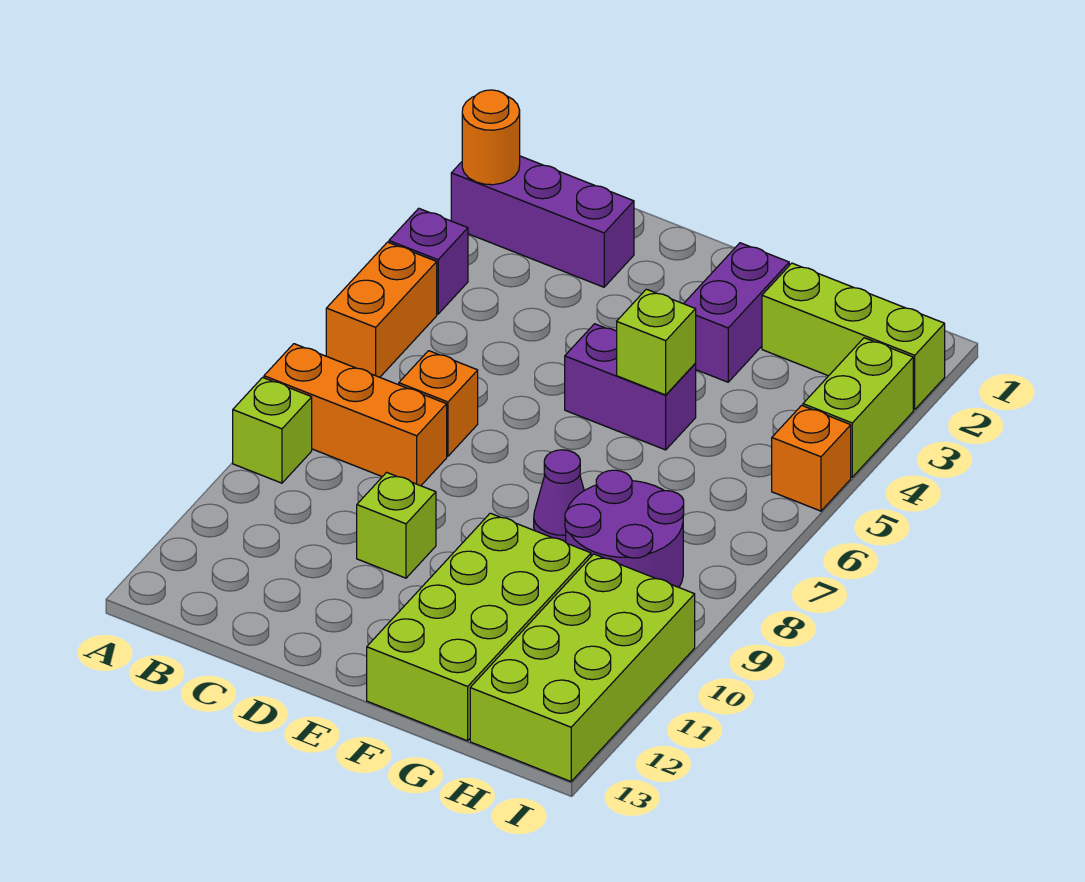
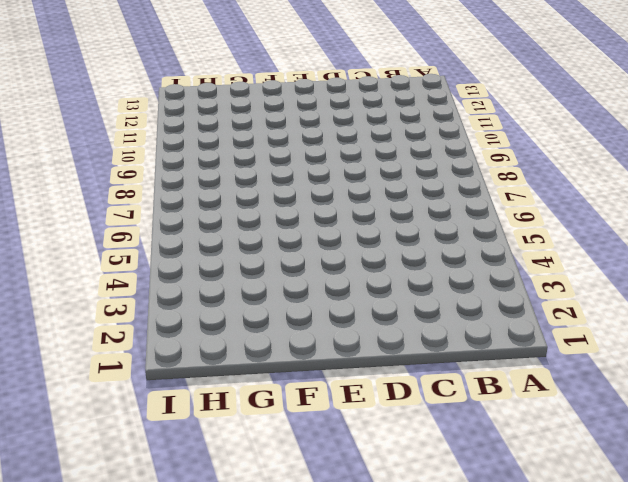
none -> purple 1x3 brick [451,156,634,287]
none -> purple 1x1 brick [389,208,468,314]
none -> orange 1x2 brick [326,242,437,377]

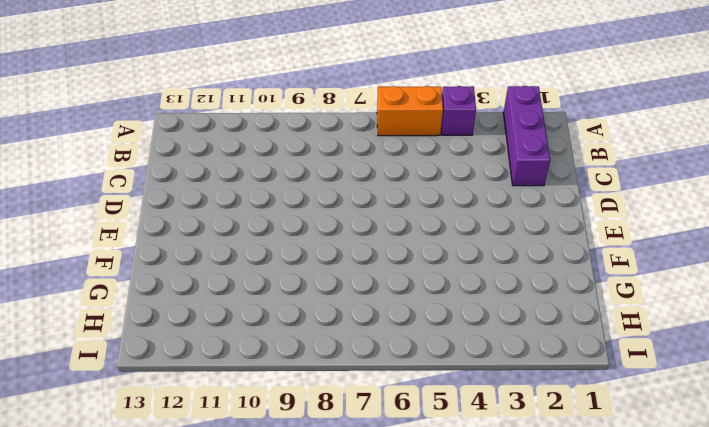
none -> orange 1x3 brick [264,344,447,486]
none -> lime 1x1 brick [233,377,312,483]
none -> orange 1x1 brick [399,351,478,456]

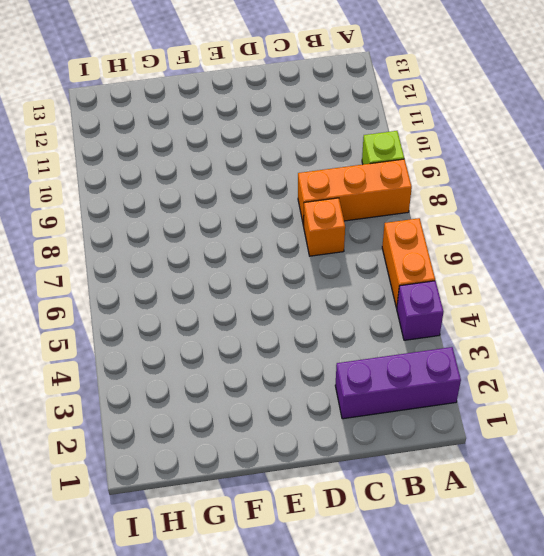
none -> lime 1x1 brick [357,472,436,578]
none -> purple 1x2 brick [565,324,696,450]
none -> purple 1x2 brick [684,243,789,382]

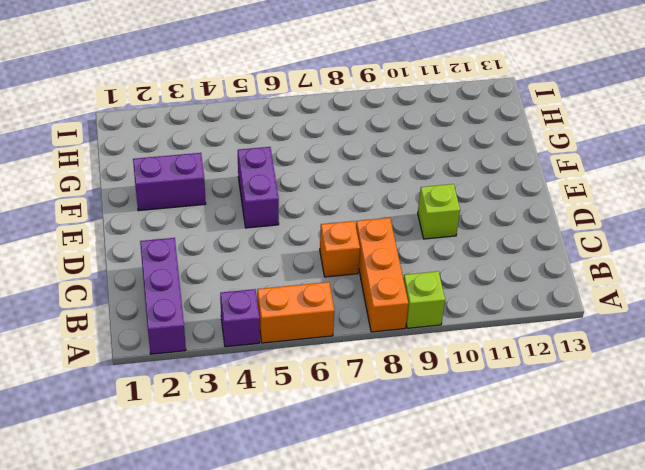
none -> purple 1x1 cone [534,450,584,542]
none -> lime 2x4 brick [367,513,591,741]
none -> lime 1x3 brick [762,263,945,410]

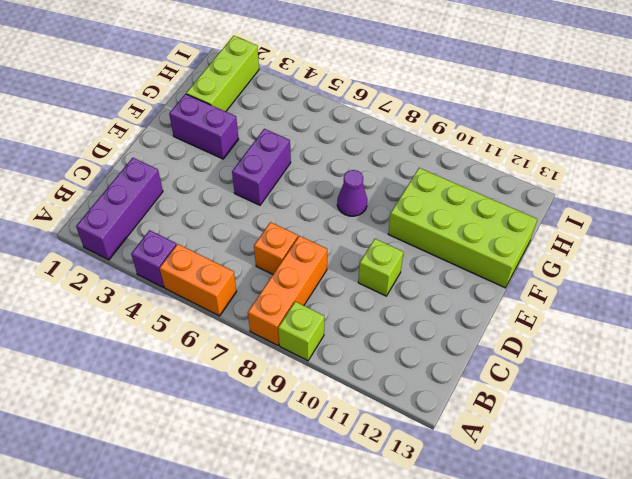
none -> purple 2x2 round brick [565,470,684,587]
none -> lime 2x4 brick [470,554,695,781]
none -> lime 1x2 brick [803,338,913,477]

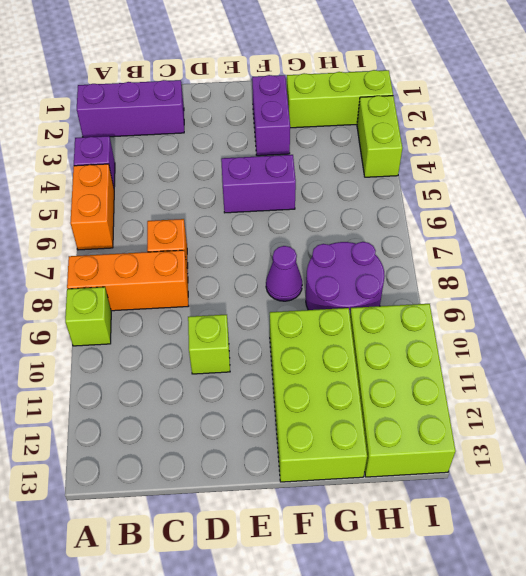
none -> orange 1x1 brick [772,405,851,511]
none -> orange 1x1 round brick [462,90,520,185]
none -> lime 1x1 brick [617,289,696,395]

